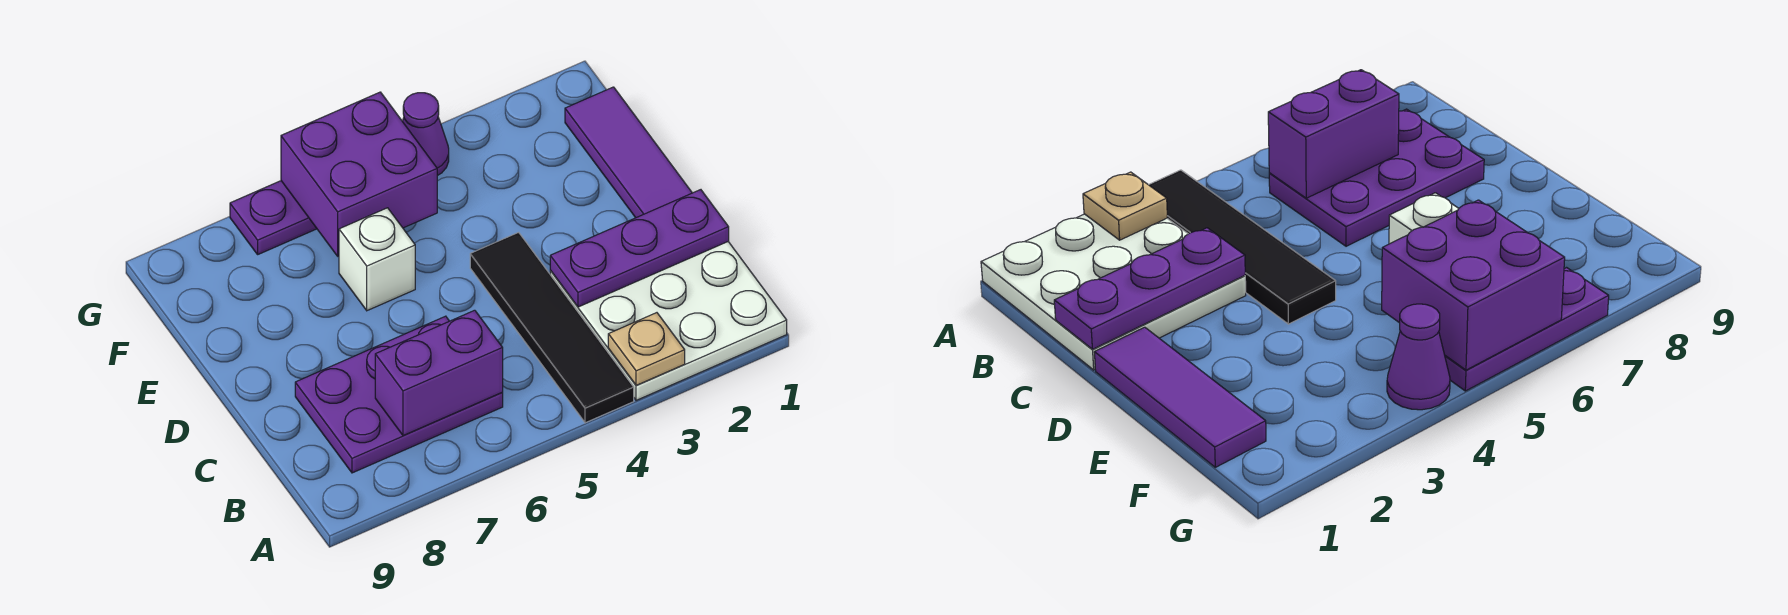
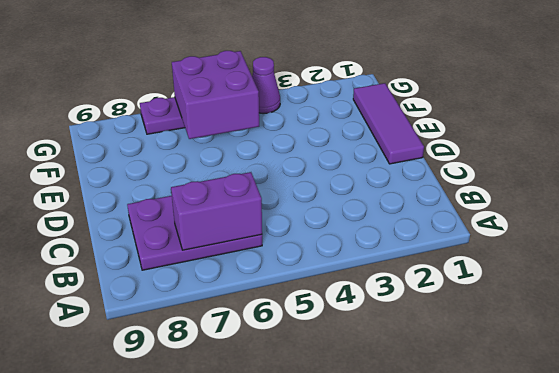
none -> white 3x3 plate [550,242,787,400]
none -> black 1x4 tile [470,232,634,423]

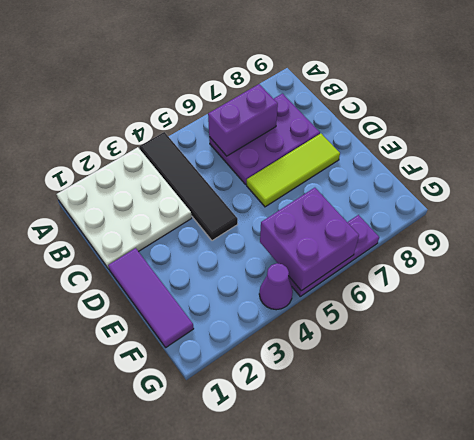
lime 1x3 tile [247,134,340,207] -> none
none -> white 1x1 brick [339,208,415,311]
none -> tan 1x1 plate [608,313,685,385]

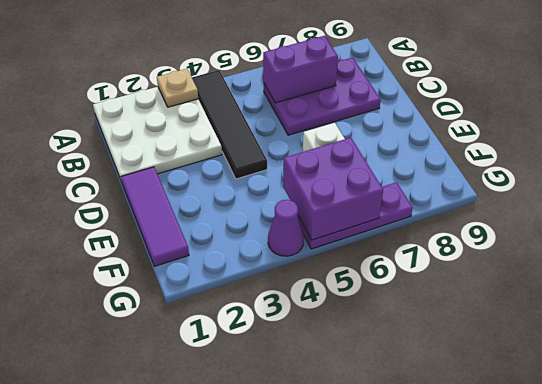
none -> purple 1x3 plate [550,190,729,307]

